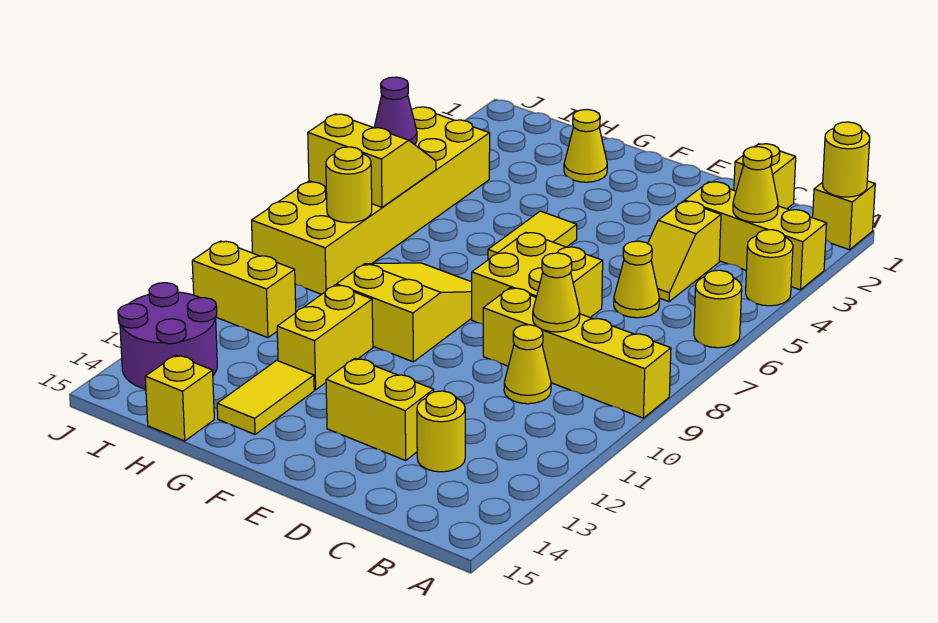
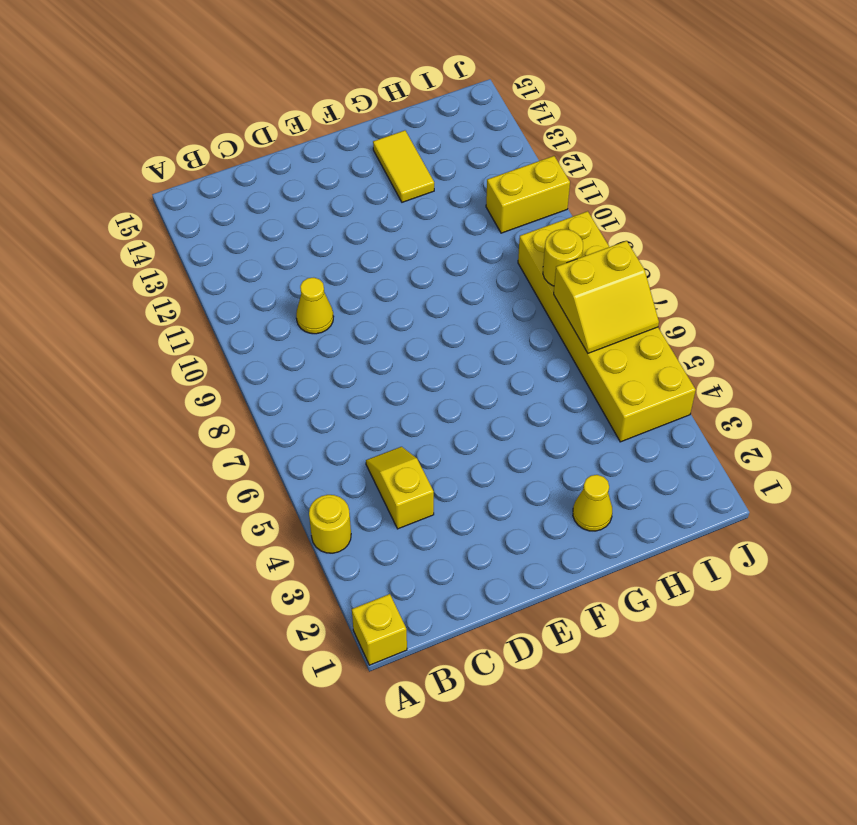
none -> yellow 1x3 brick [685,182,827,290]
none -> yellow 1x1 round brick [694,270,742,348]
none -> yellow 1x4 brick [483,288,671,418]

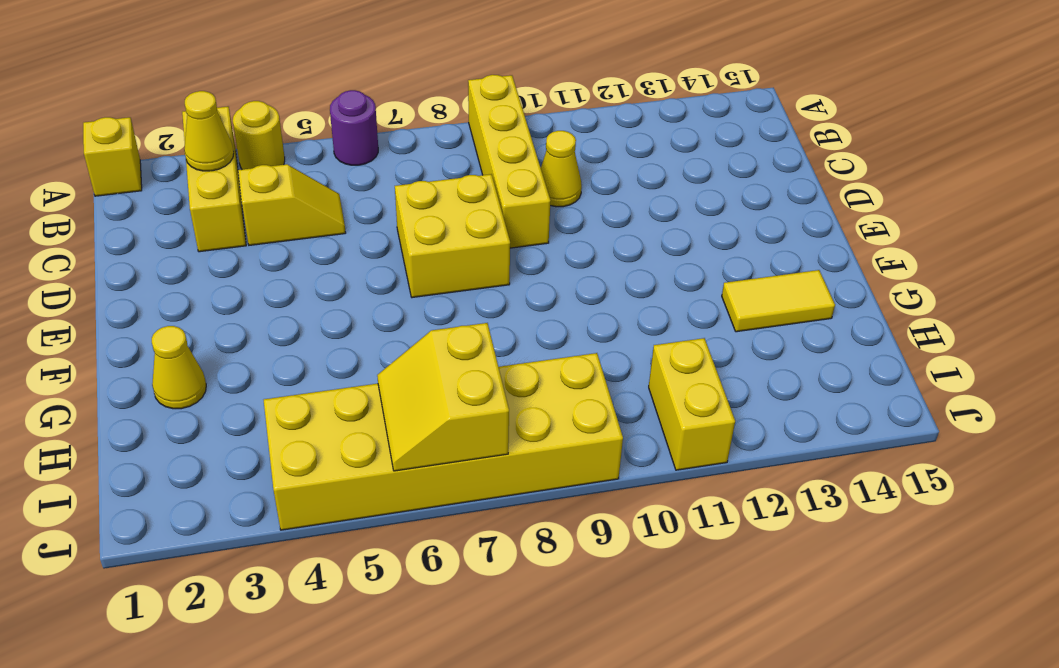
purple 1x1 round brick [330,90,378,165] -> yellow 1x1 round brick [694,270,742,348]
none -> yellow 1x1 brick [734,144,796,209]
none -> yellow 1x1 cone [614,241,659,318]
none -> yellow 1x1 round brick [417,391,465,472]

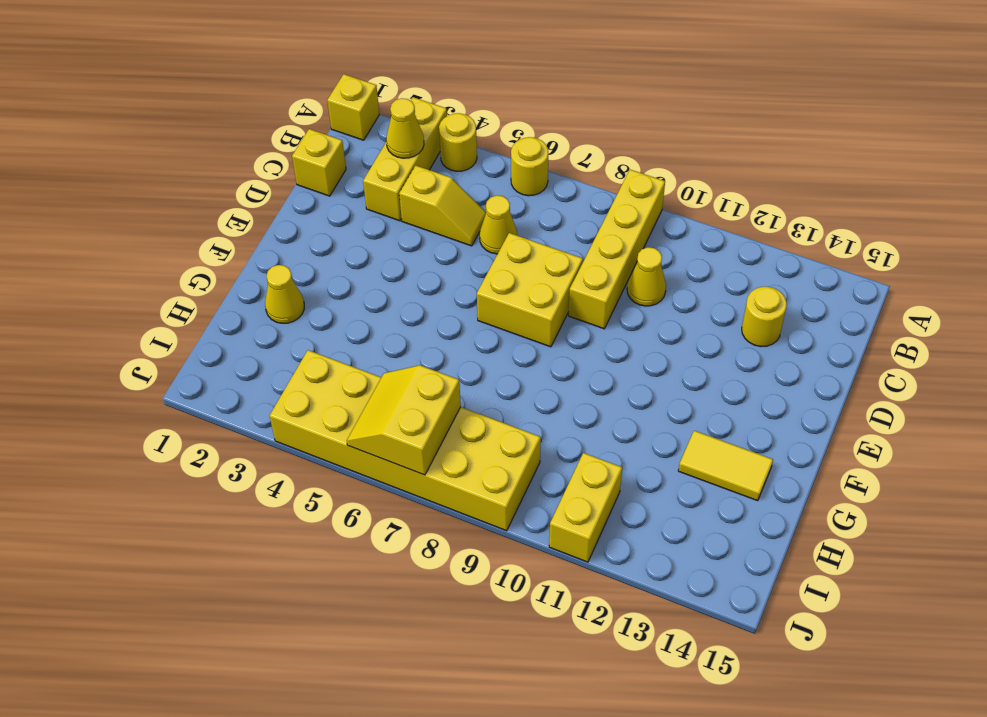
none -> yellow 1x2 brick [326,358,434,460]
none -> yellow 1x2 tile [488,211,577,260]
none -> yellow 2x3 slope [337,263,472,362]

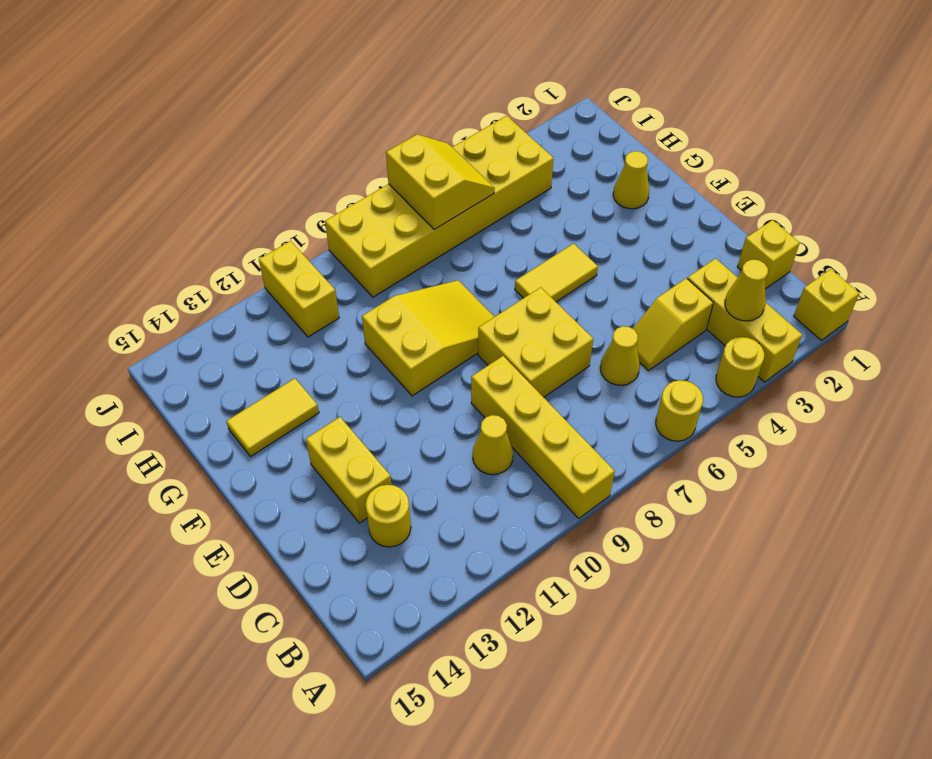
none -> yellow 1x2 brick [277,285,373,390]
none -> yellow 1x1 brick [145,355,214,441]
none -> purple 2x2 round brick [118,283,217,389]

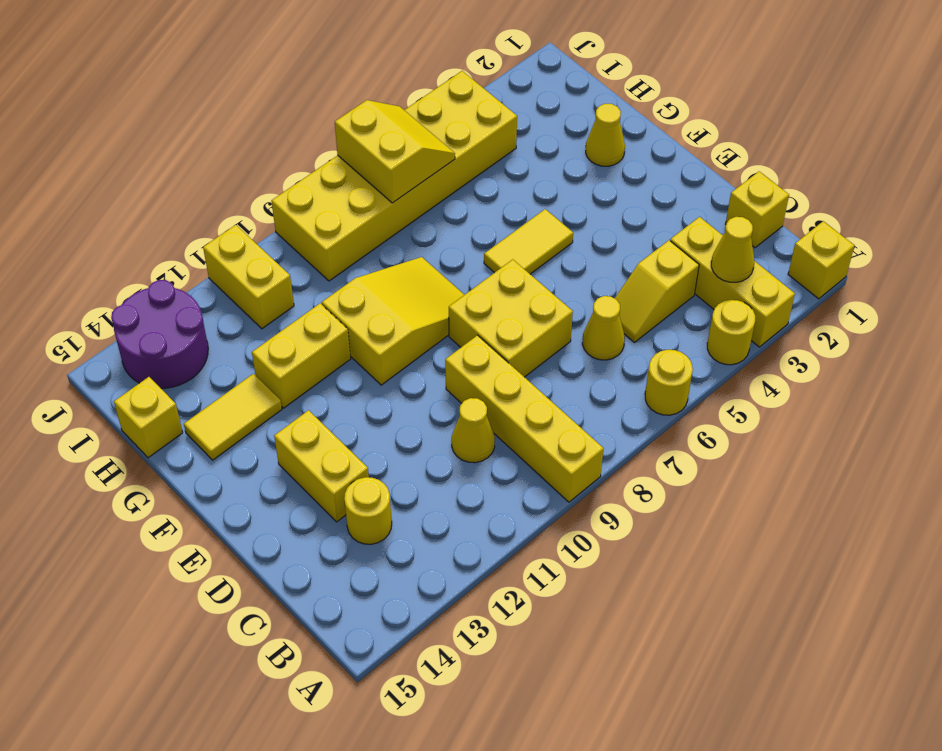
none -> yellow 1x1 round brick [823,122,870,197]
none -> yellow 1x1 cone [533,253,580,332]
none -> yellow 1x1 round brick [326,147,372,223]

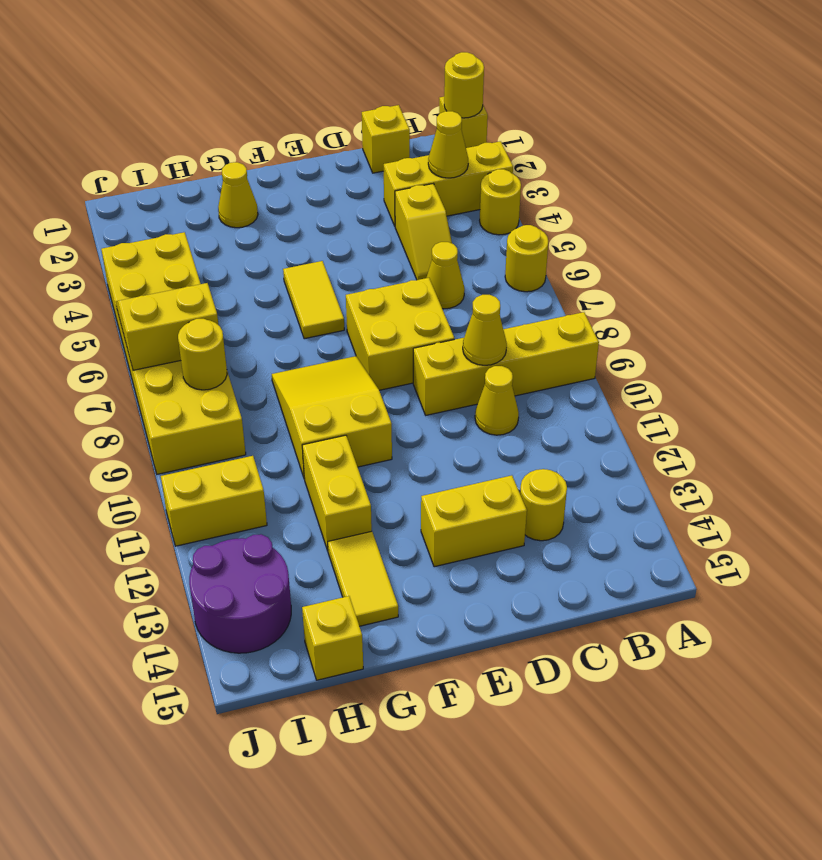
none -> purple 1x1 cone [374,77,417,145]

